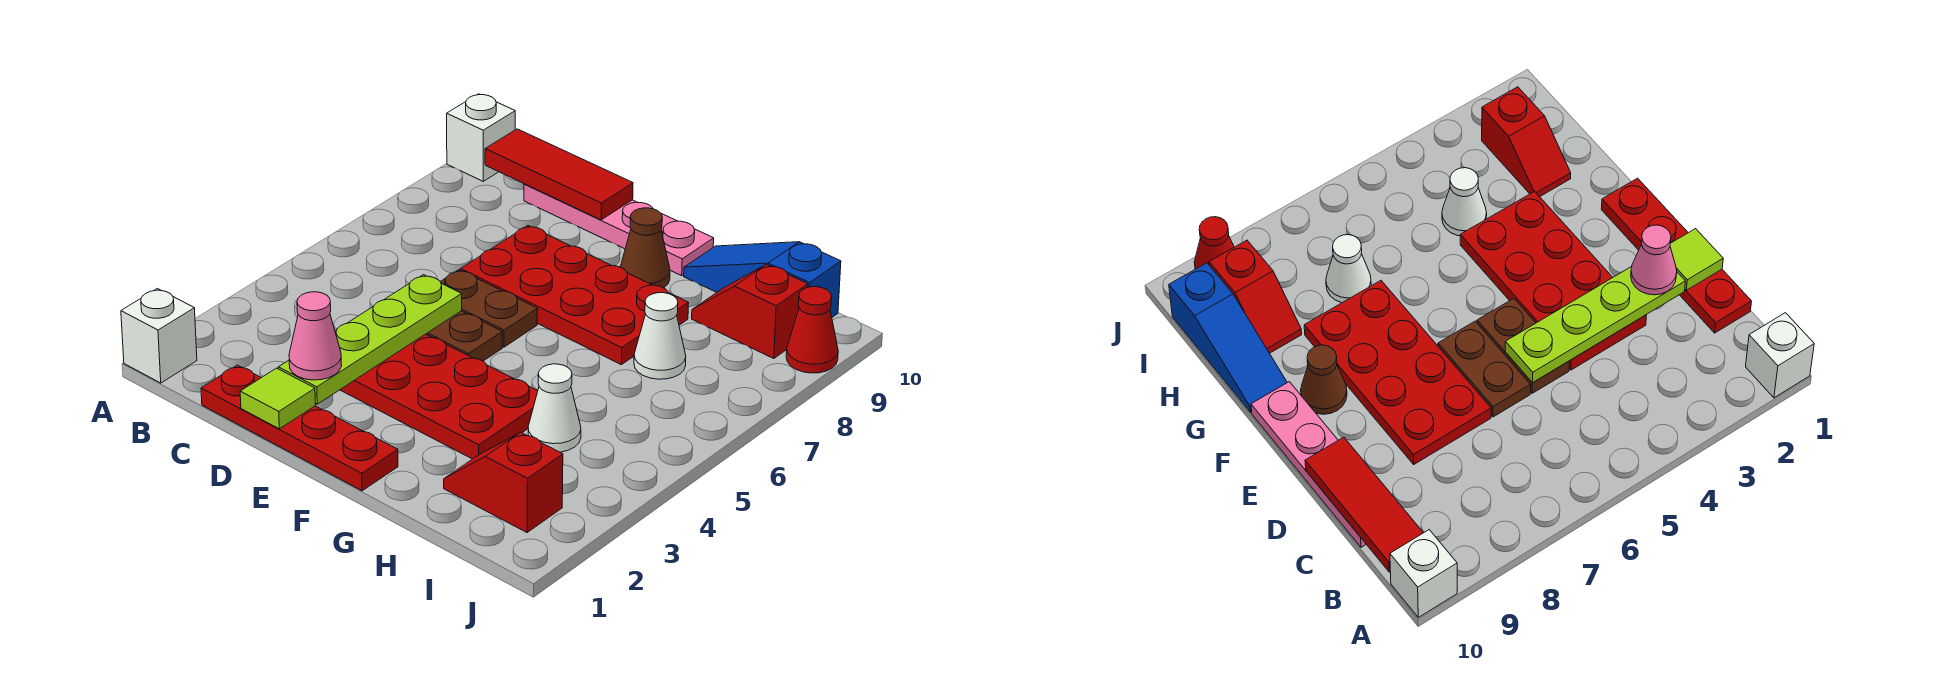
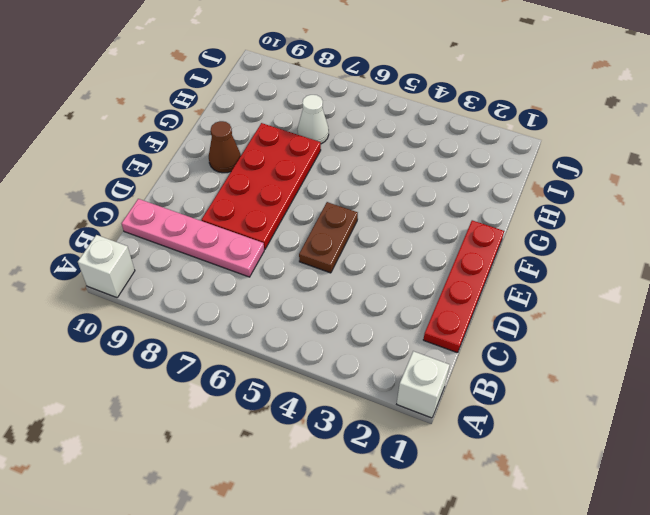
pink 1x4 plate [122,199,264,277] -> pink 1x4 plate turned to [524,184,714,276]
none -> red 2x4 plate [340,334,538,459]
none -> brown 1x2 plate [440,270,538,347]
none -> blue 1x3 slope [684,242,841,317]

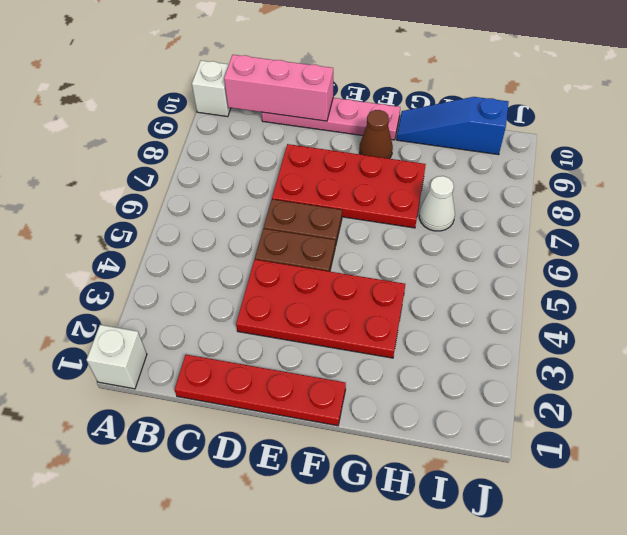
pink 1x3 brick [224,55,333,121] -> red 1x3 tile [485,129,633,220]
none -> red 1x2 slope [444,432,563,532]
none -> white 1x1 cone [528,364,581,452]
none -> red 1x2 slope [692,264,808,359]

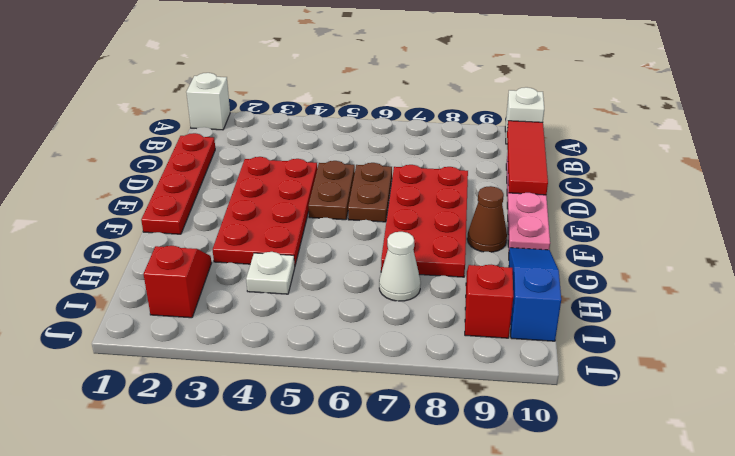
white 1x1 plate [246,252,295,294] -> white 1x1 cone [528,364,581,452]
none -> red 1x1 cone [786,287,838,373]
none -> lime 1x1 tile [240,368,316,429]
none -> lime 1x4 plate [278,275,462,404]

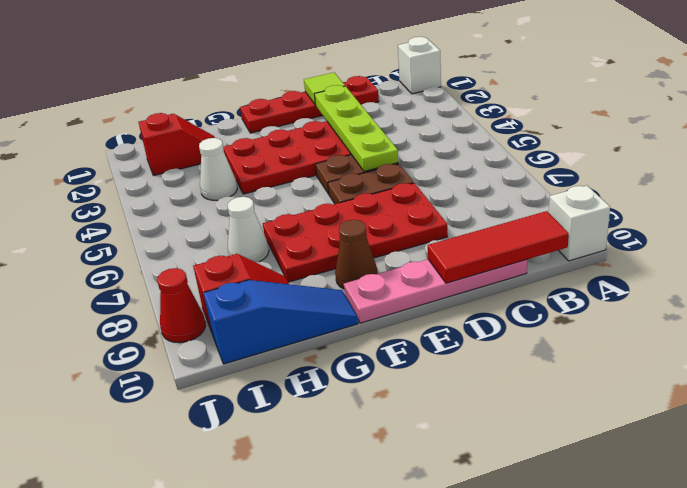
none -> pink 1x1 cone [289,292,342,380]

